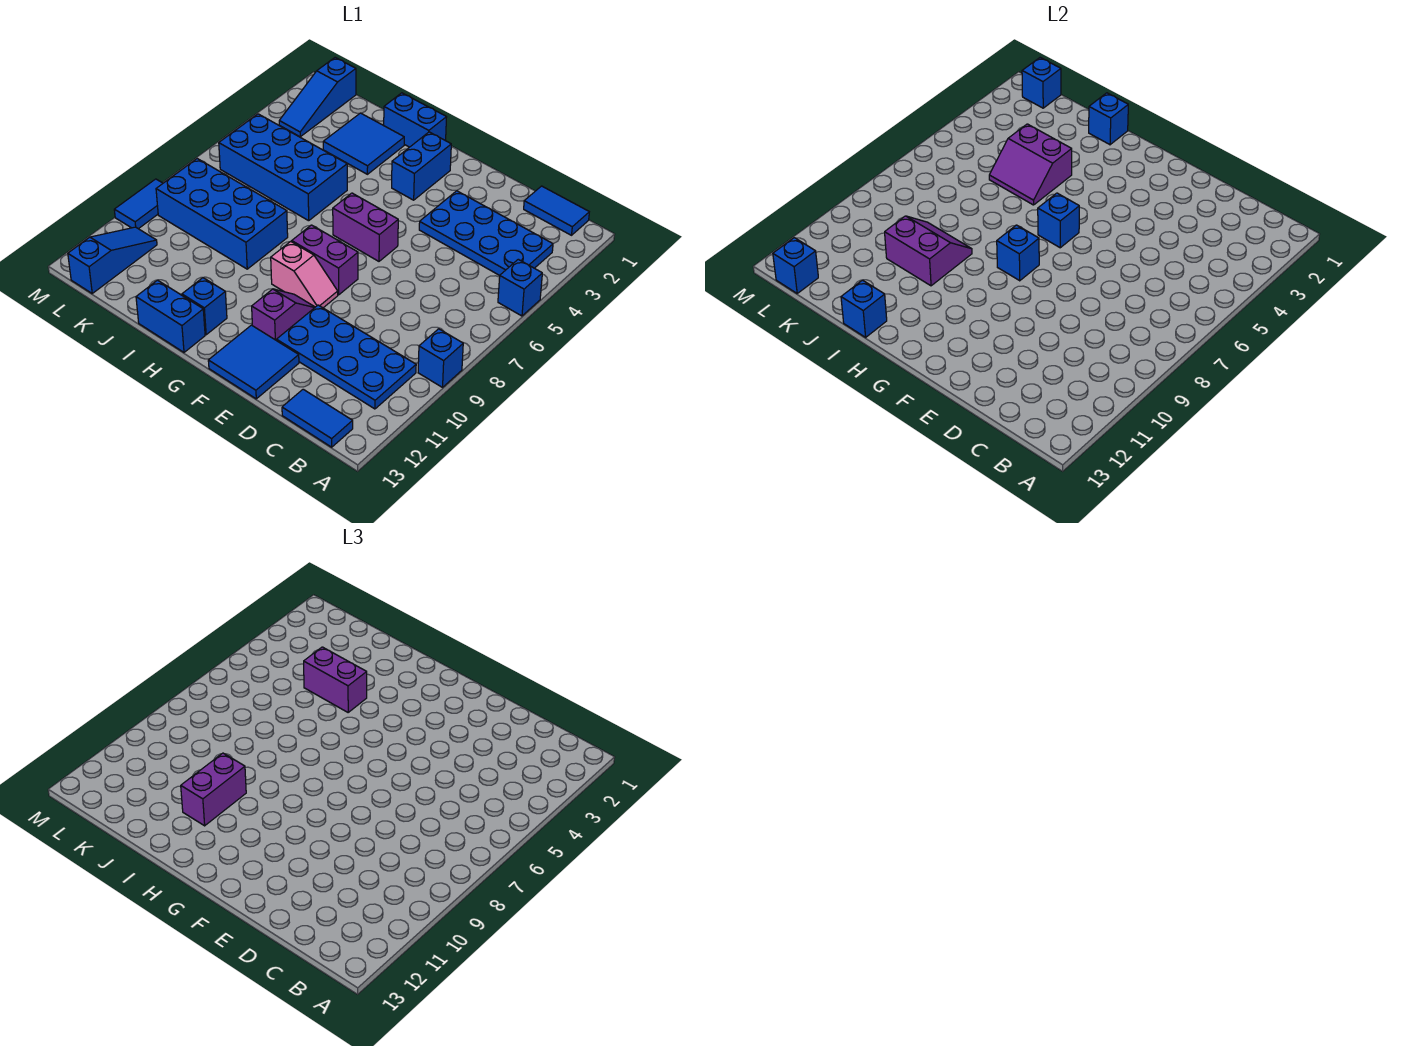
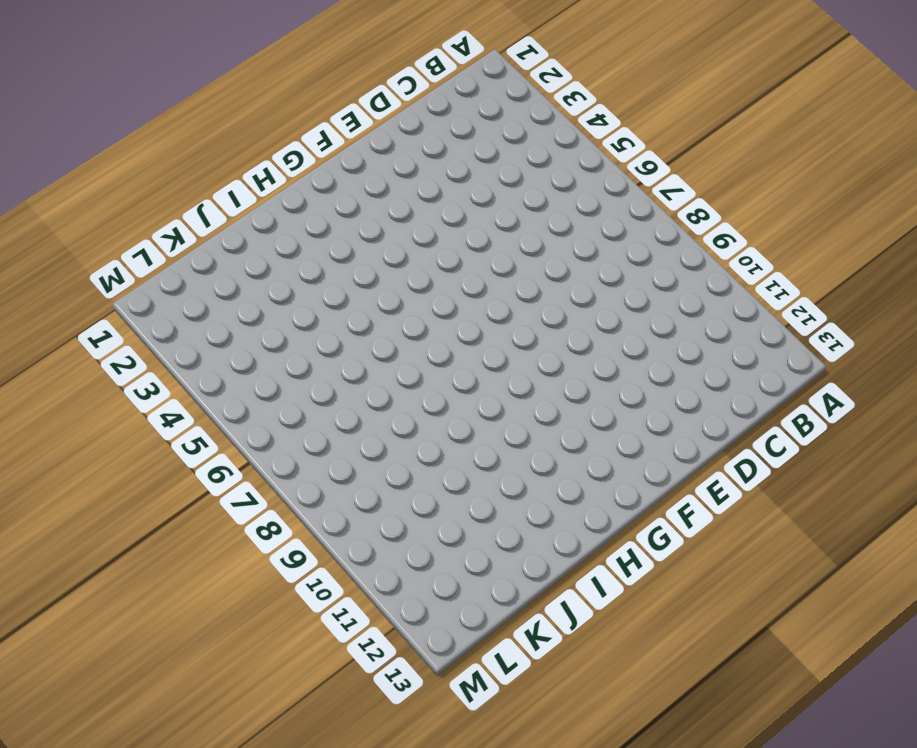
none -> blue 1x1 brick [498,259,542,316]
none -> blue 1x1 brick [418,329,463,387]
none -> blue 1x2 tile [524,186,589,235]
none -> blue 2x4 plate [419,191,553,275]

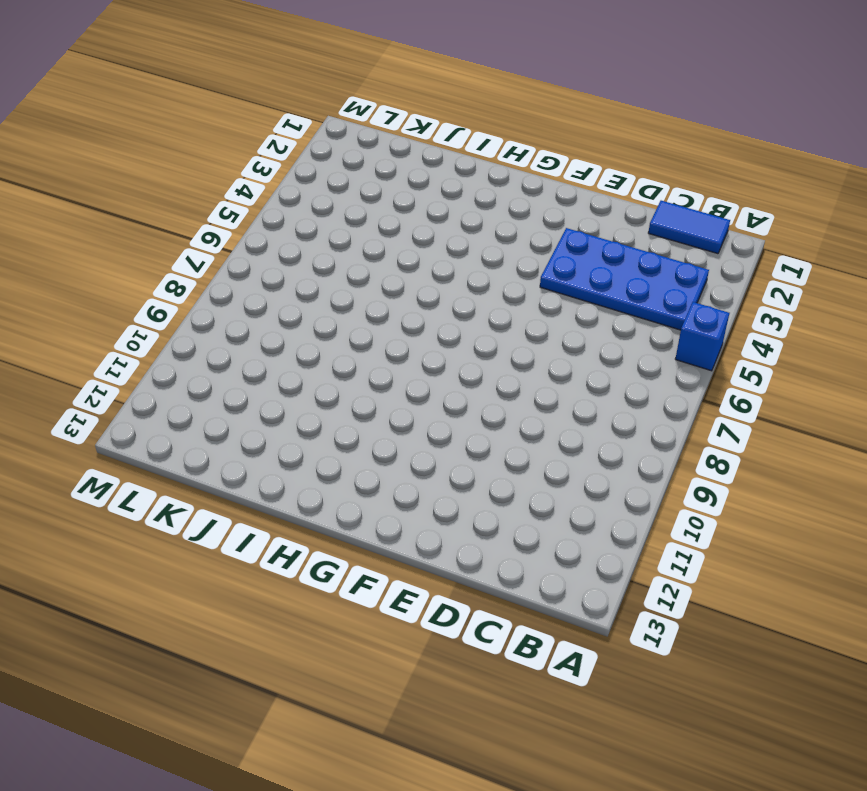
none -> blue 1x1 brick [418,329,463,387]
none -> blue 2x4 plate [277,305,416,409]
none -> blue 1x2 tile [282,389,353,447]
none -> blue 2x2 tile [208,325,299,399]

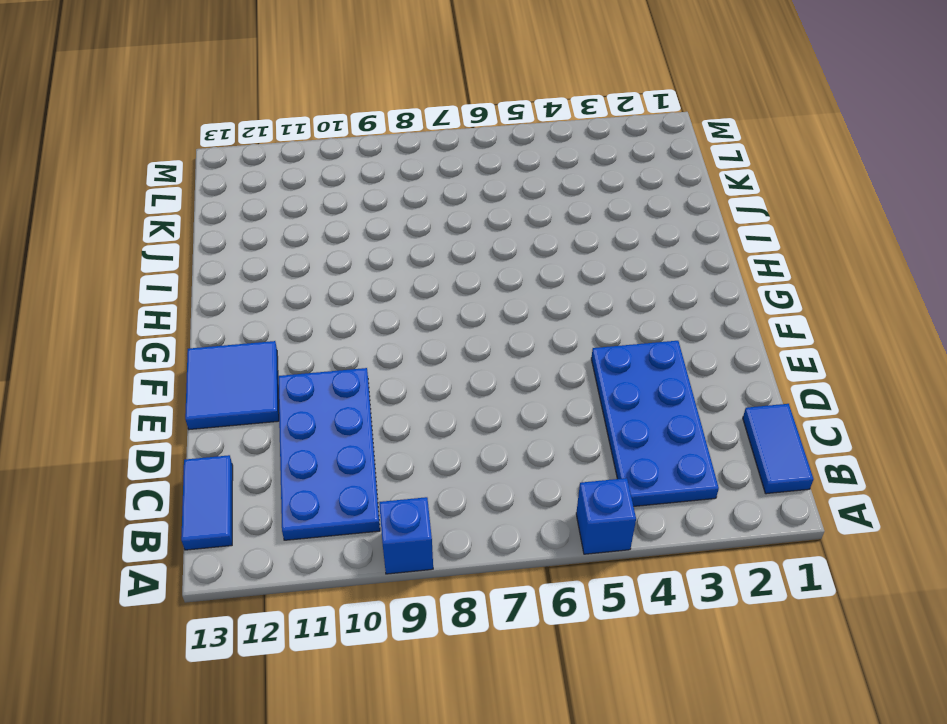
none -> purple 1x2 brick [333,193,398,261]
none -> purple 1x2 brick [292,225,358,295]
none -> pink 1x2 slope [271,241,338,308]
none -> purple 1x2 slope [252,289,315,341]

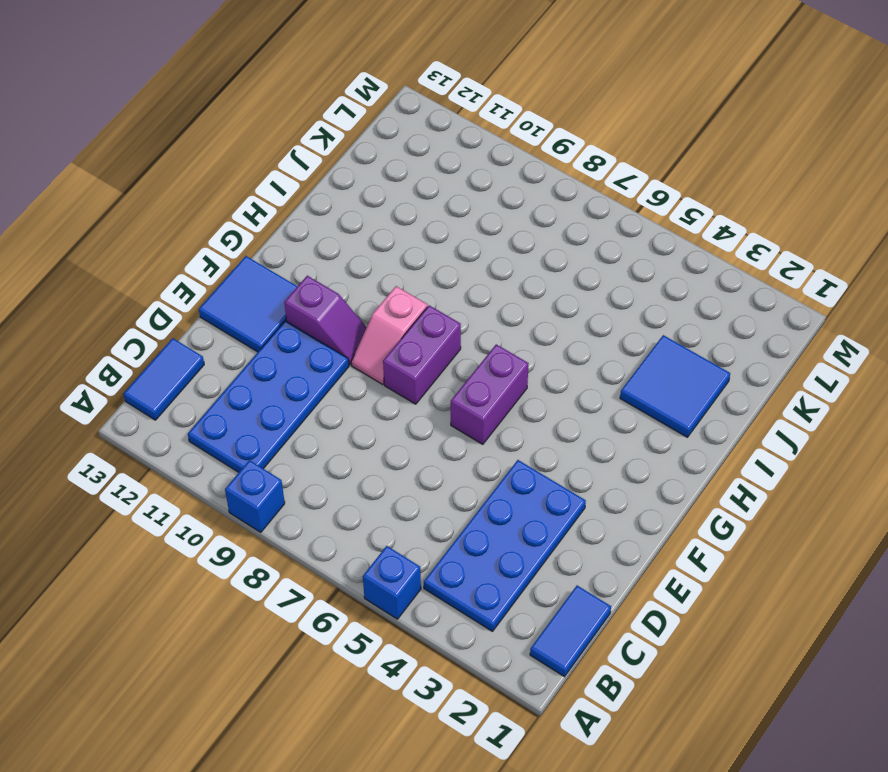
none -> blue 1x2 brick [392,132,451,200]
none -> blue 1x2 brick [384,93,447,147]
none -> blue 1x1 brick [182,278,227,335]
none -> blue 1x2 brick [136,280,205,352]

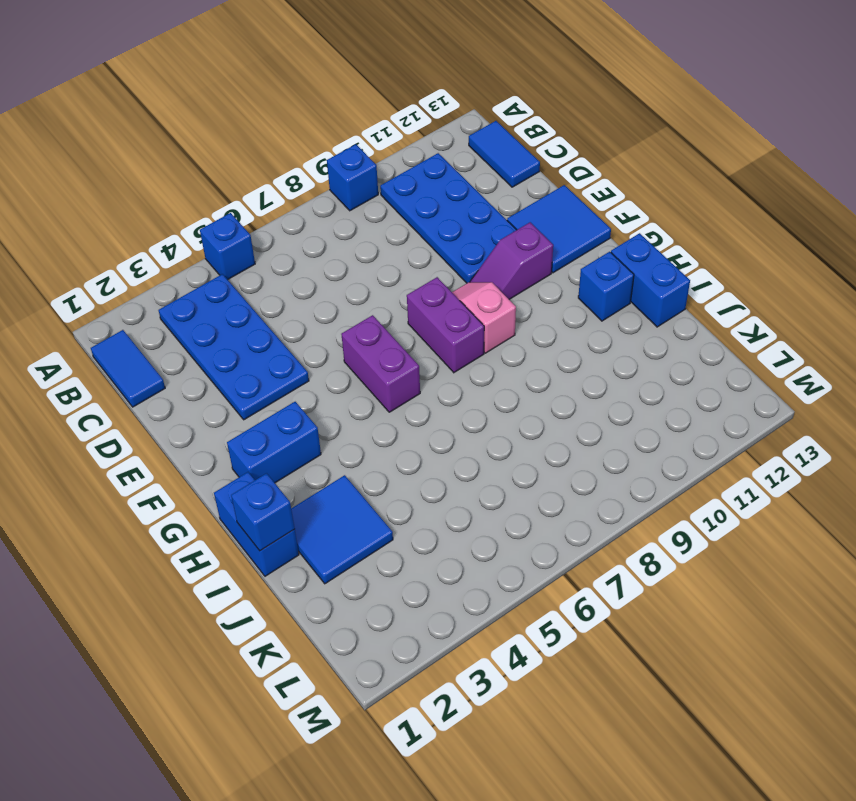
none -> blue 2x4 brick [219,114,347,221]
none -> blue 2x4 brick [156,159,288,269]
none -> blue 1x3 slope [279,58,356,137]
none -> blue 1x3 slope [68,227,157,293]

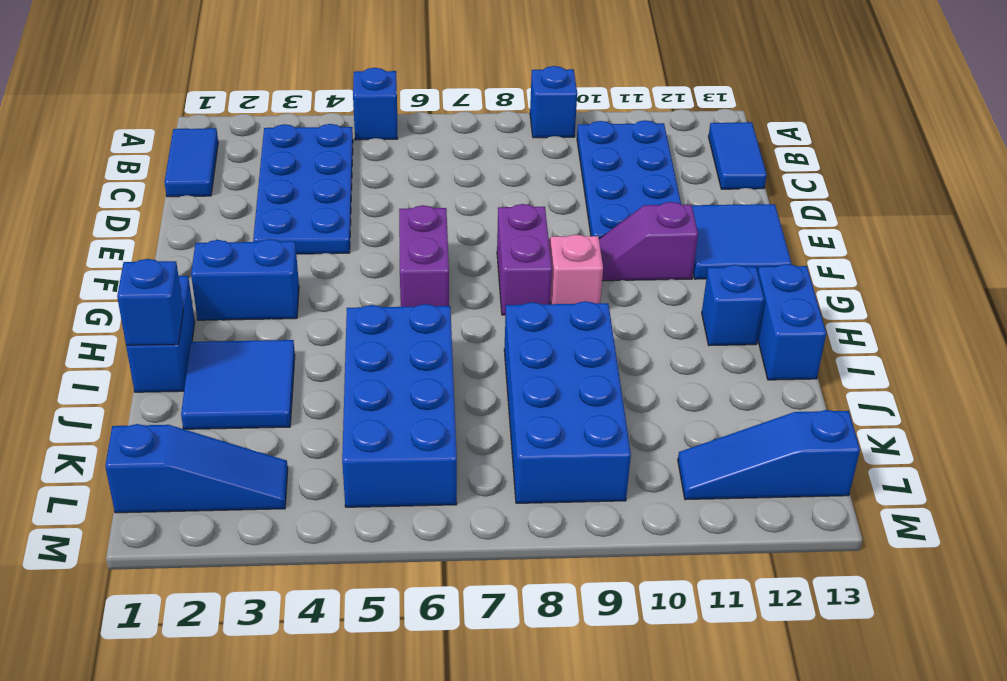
none -> blue 1x2 tile [114,179,163,229]
none -> blue 1x1 brick [1038,193,1079,248]
none -> blue 1x1 brick [997,225,1039,281]
none -> purple 2x2 slope [989,124,1072,205]

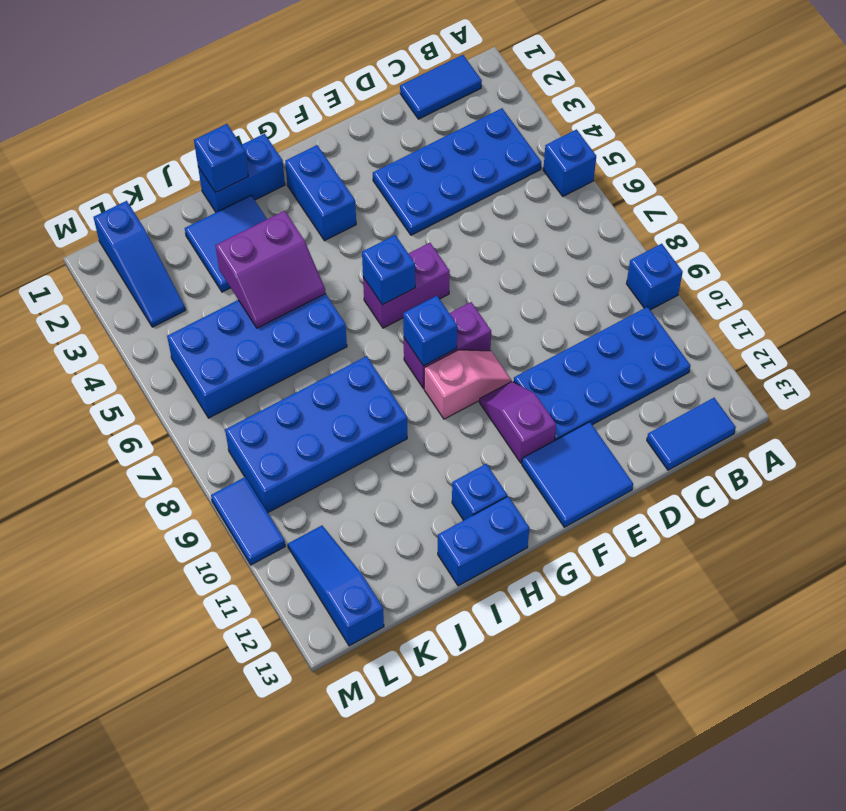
none -> purple 2x2 slope [885,216,972,286]
none -> blue 1x1 brick [841,280,887,337]
none -> blue 1x1 brick [1022,58,1061,108]
none -> blue 1x1 brick [773,238,818,293]

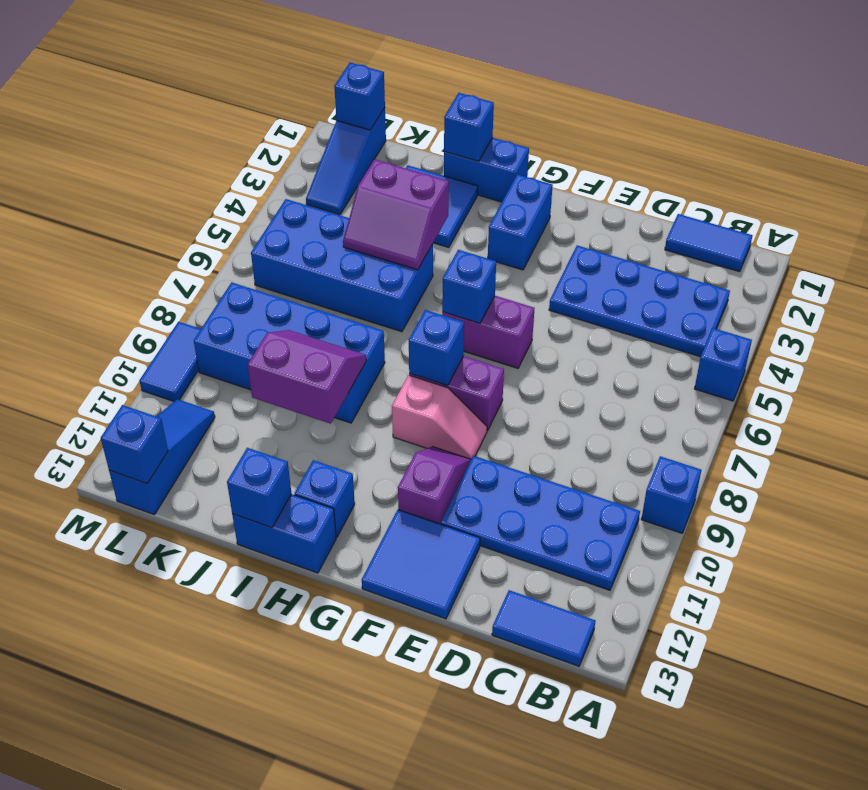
none -> purple 1x2 brick [304,647,367,712]
none -> purple 1x2 brick [181,753,246,826]

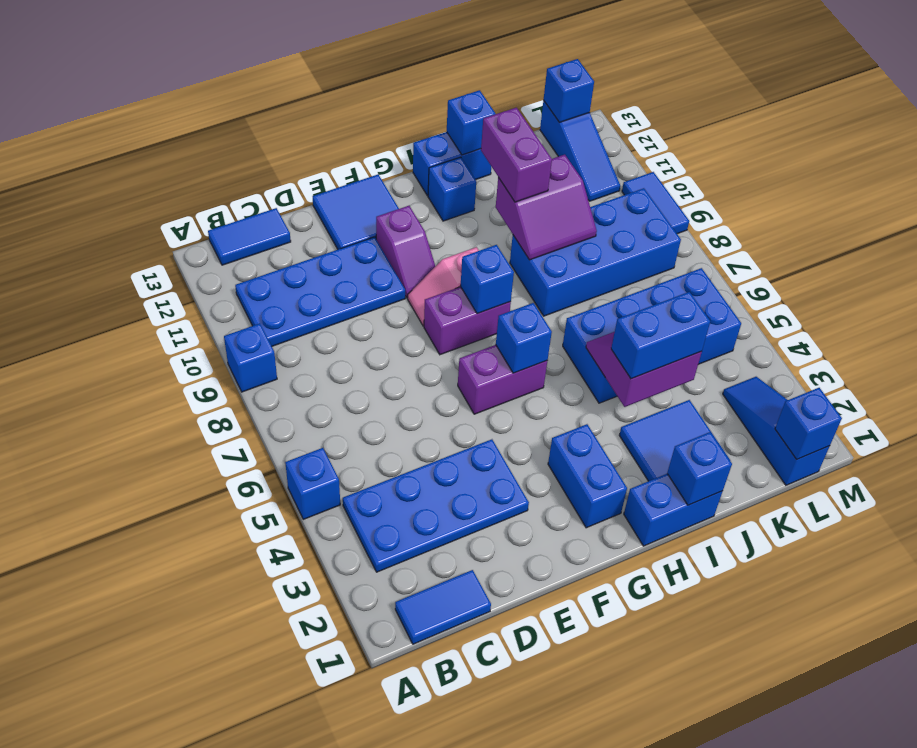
blue 1x2 brick [611,292,710,379] -> purple 1x2 brick [304,647,367,712]

